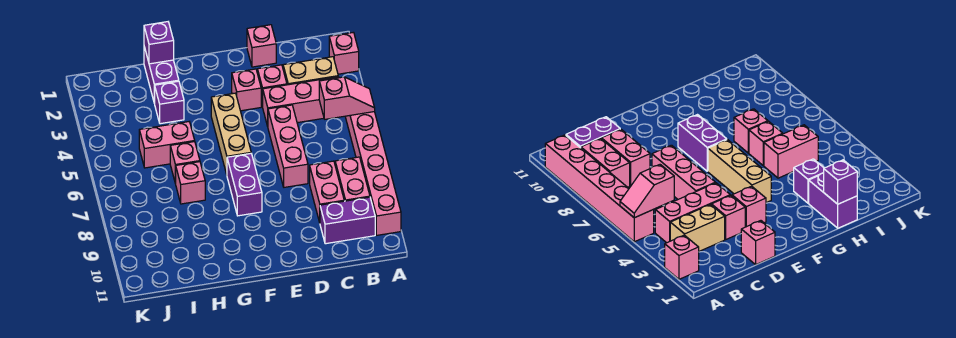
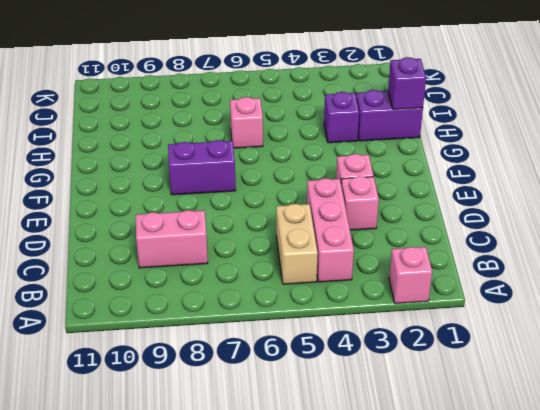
tan 1x2 brick [276,204,318,284] -> tan 1x2 brick moved to [283,57,338,85]
none -> pink 1x6 brick [345,112,401,235]
none -> pink 1x2 brick [335,157,370,201]
none -> purple 1x2 brick [320,197,375,244]

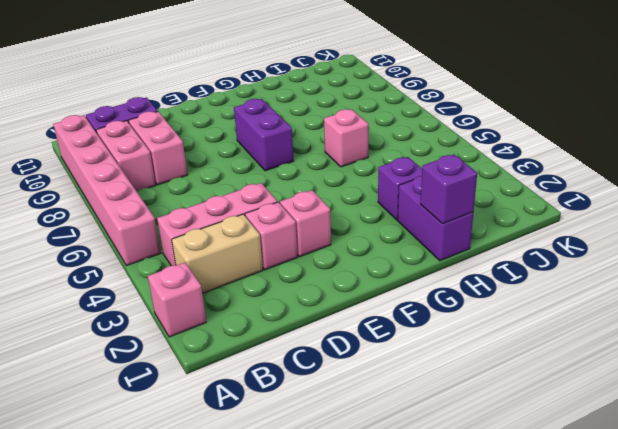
none -> pink 1x1 brick [247,25,276,67]
none -> pink 1x3 brick [268,105,308,187]
none -> tan 1x3 brick [211,93,251,174]

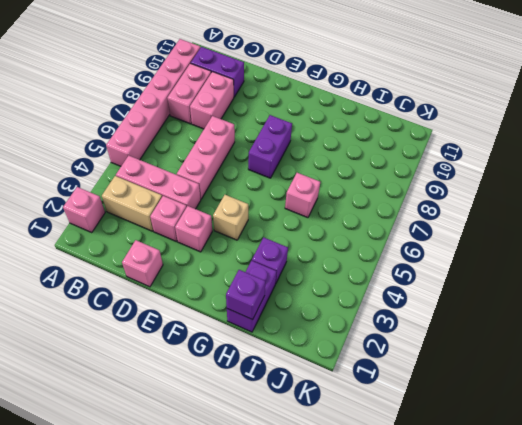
tan 1x1 brick [213,195,248,240] -> tan 1x3 brick [211,93,251,174]
none -> pink 1x2 brick [139,122,195,168]
none -> pink 1x1 brick [176,162,205,204]
none -> pink 1x2 slope [319,77,375,119]

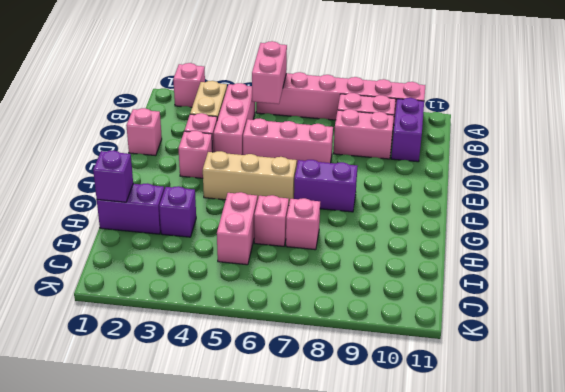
pink 1x2 brick [252,41,287,104] -> pink 1x2 slope [319,77,375,119]

